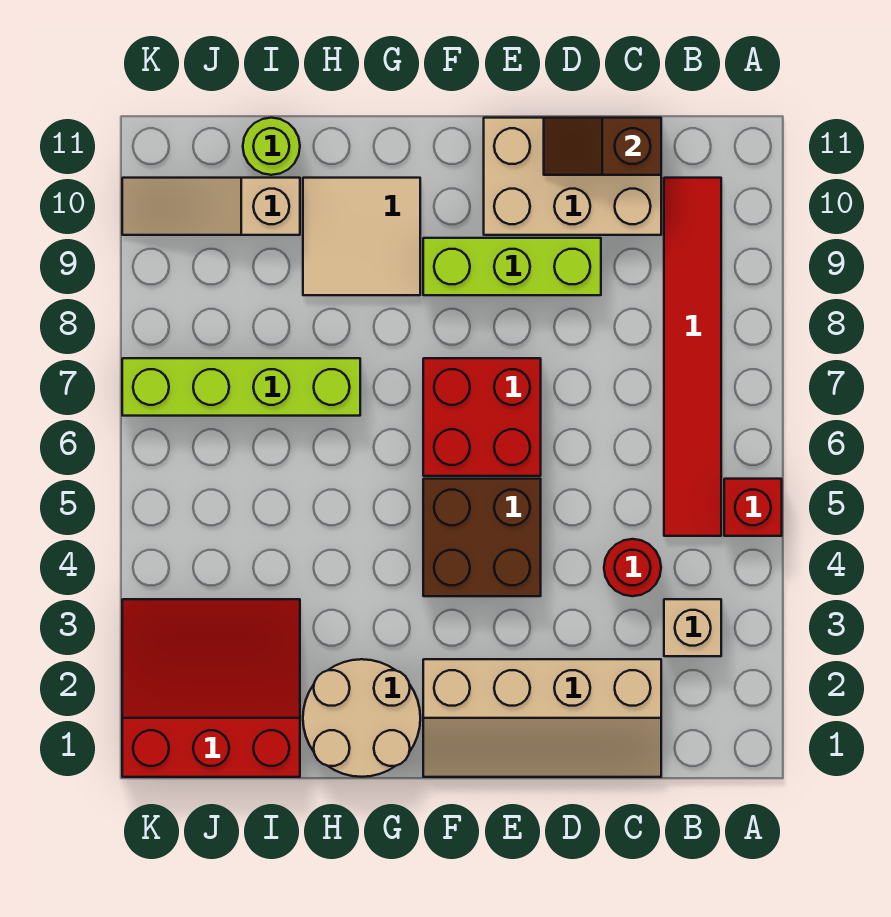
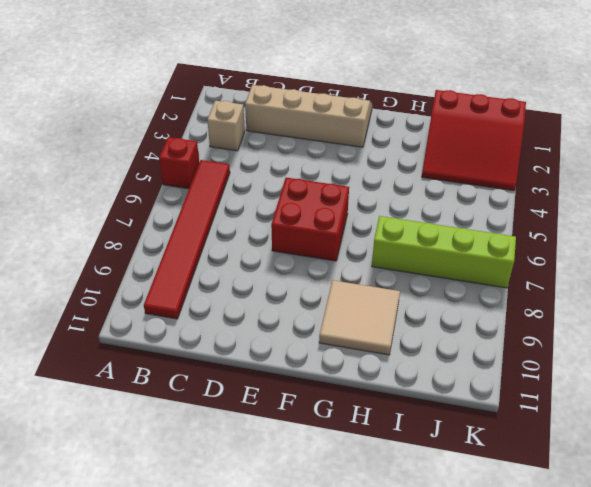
none -> red 1x1 round brick [604,539,661,596]
none -> tan 2x3 brick [484,118,661,235]
none -> lime 1x3 brick [423,238,601,295]

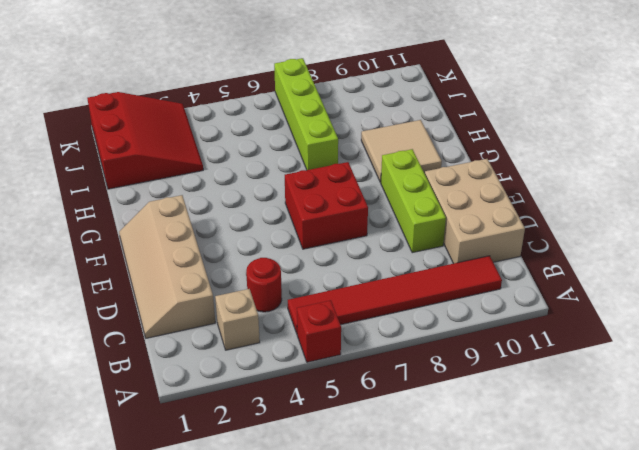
none -> brown 2x2 brick [423,479,541,596]
none -> tan 2x2 round brick [303,659,420,777]
none -> tan 1x3 slope [122,178,300,235]

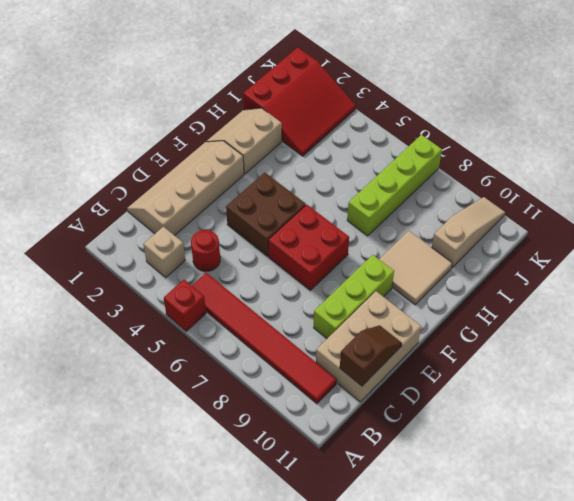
tan 2x2 slope [206,108,282,174] -> tan 2x2 round brick [303,659,420,777]
none -> lime 1x1 round brick [243,118,300,175]

